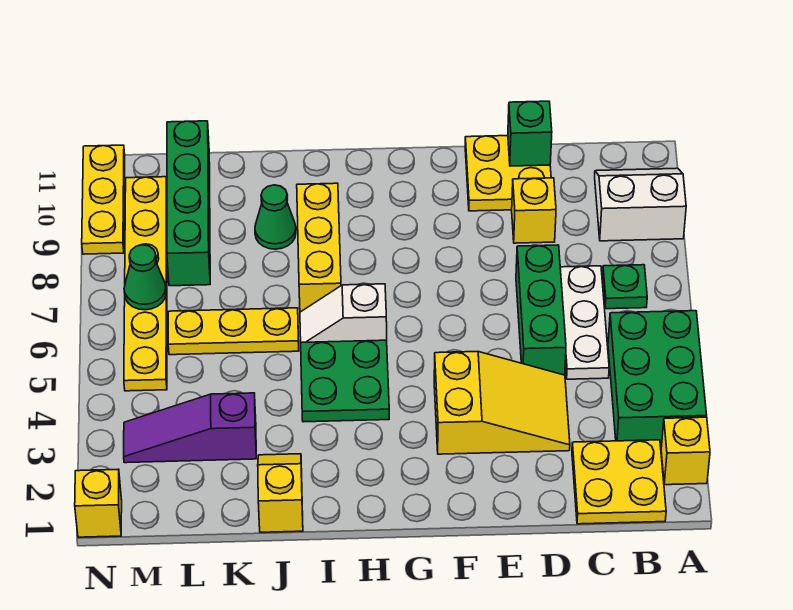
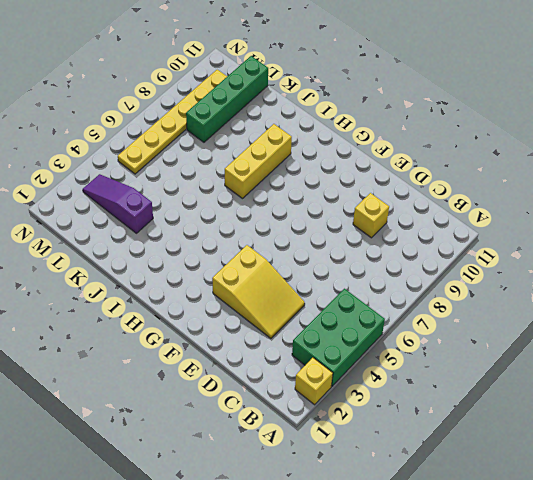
none -> white 2x2 slope [595,168,686,241]
none -> yellow 2x2 plate [572,440,666,524]
none -> green 1x1 plate [603,265,647,309]

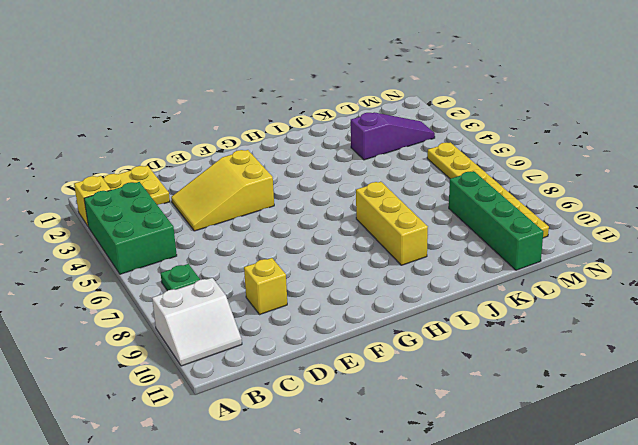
none -> white 1x3 plate [560,266,609,379]
none -> green 1x3 brick [516,245,566,375]
none -> yellow 2x2 plate [465,136,551,211]

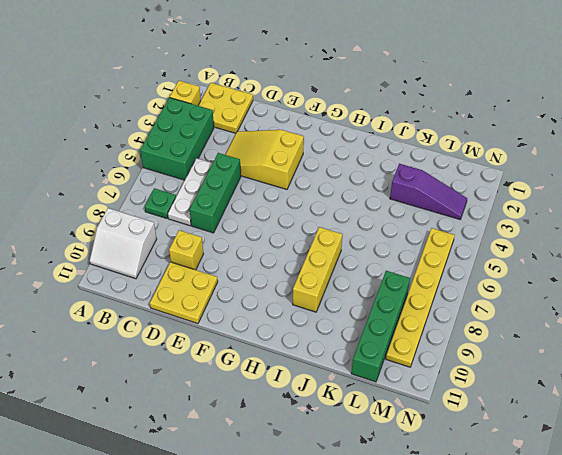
none -> green 2x2 plate [301,340,389,422]
none -> white 1x2 slope [300,284,387,343]
none -> yellow 1x2 slope [258,454,303,532]

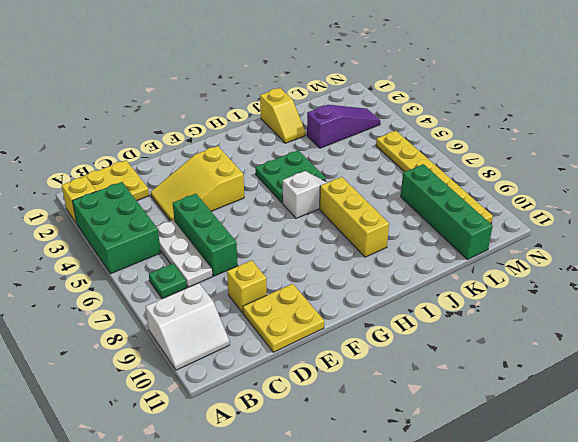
none -> yellow 1x3 plate [168,308,299,355]
none -> green 1x1 cone [255,185,296,249]
none -> yellow 1x1 brick [75,469,122,537]

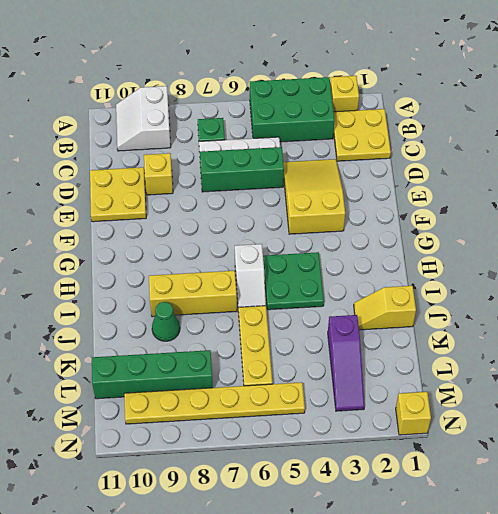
none -> yellow 1x3 plate [82,145,125,254]
none -> green 1x1 brick [508,101,552,166]
none -> green 1x1 cone [124,245,166,310]

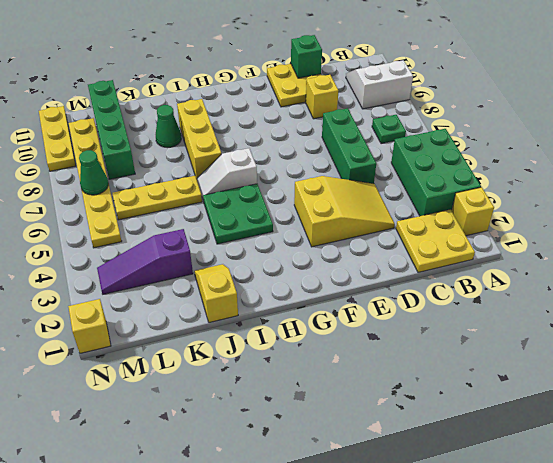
none -> white 1x3 plate [560,266,609,379]

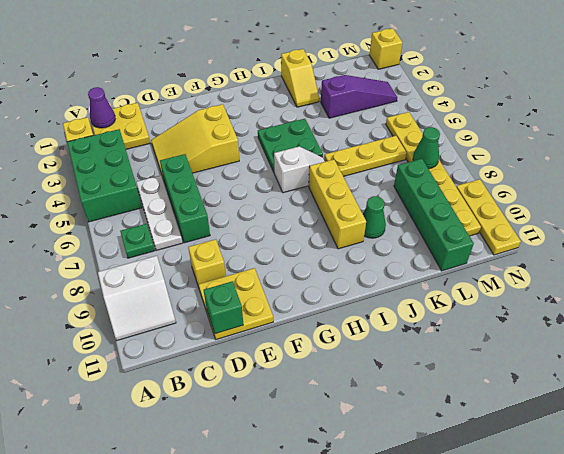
purple 1x1 cone [88,87,115,128] -> none

